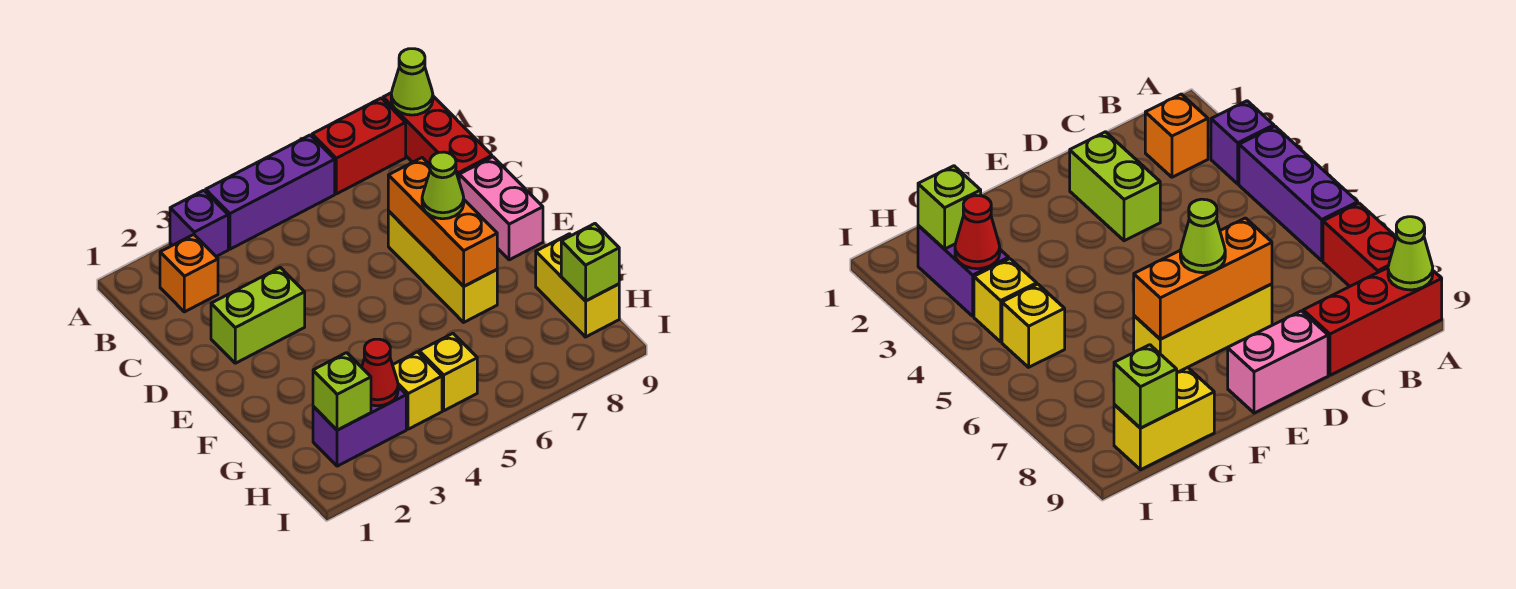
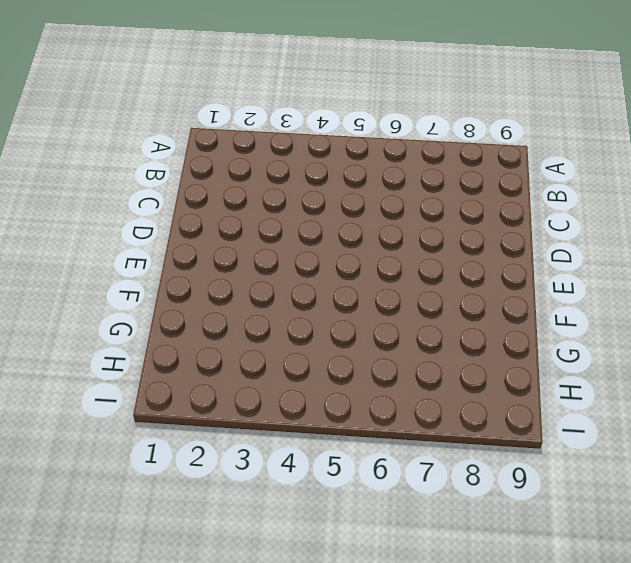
none -> purple 1x1 brick [170,190,228,256]
none -> purple 1x3 brick [206,135,335,249]
none -> red 1x2 brick [312,98,406,194]

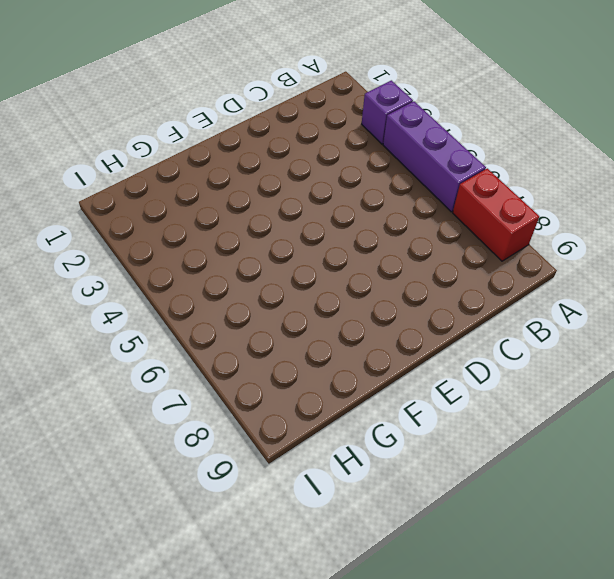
none -> red 1x3 brick [383,93,492,179]
none -> orange 1x1 brick [160,235,218,312]
none -> lime 1x2 brick [211,267,305,363]

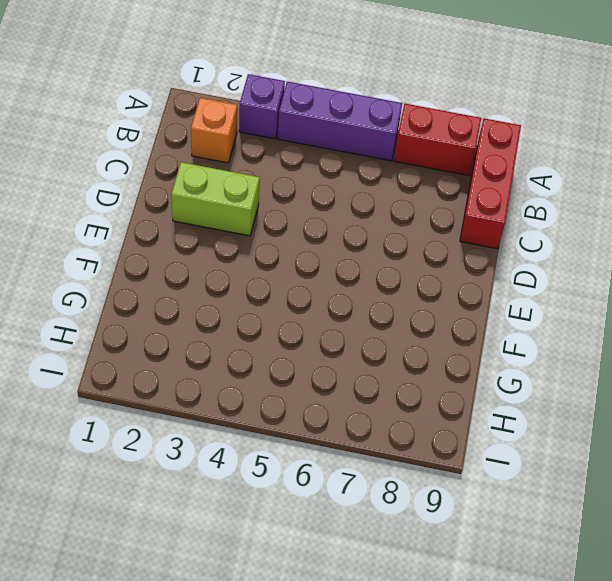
none -> yellow 1x3 brick [388,211,497,322]
none -> pink 1x2 brick [459,157,543,260]
none -> yellow 1x2 brick [536,234,619,337]

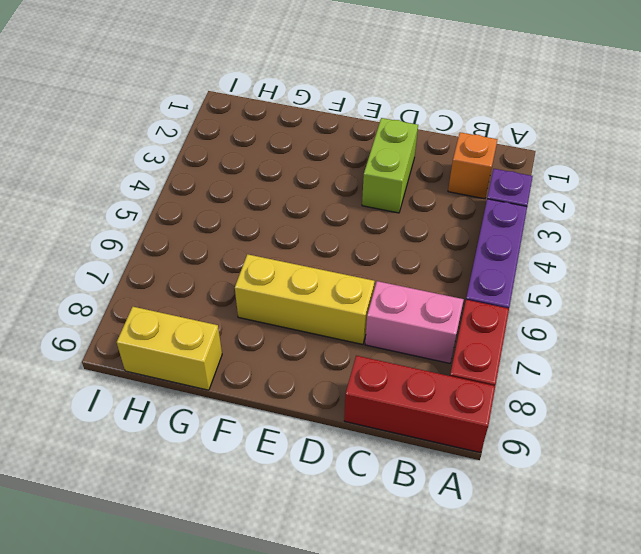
pink 1x2 brick [365,281,464,363] -> pink 1x2 brick moved to [459,157,543,260]
none -> purple 1x2 brick [313,387,406,466]
none -> yellow 1x1 brick [393,352,442,429]
none -> yellow 1x1 brick [419,334,477,411]

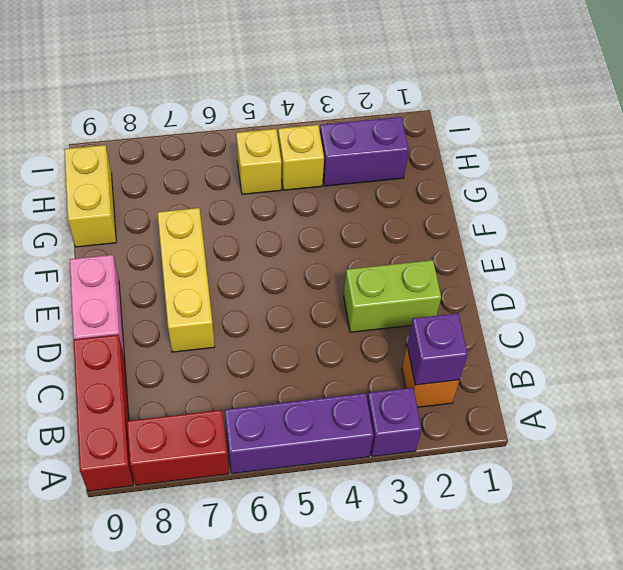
purple 1x1 brick [407,313,468,385] -> none
none -> lime 1x1 cone [391,49,433,115]
none -> orange 1x3 brick [388,158,497,286]
none -> lime 1x1 brick [313,353,371,430]

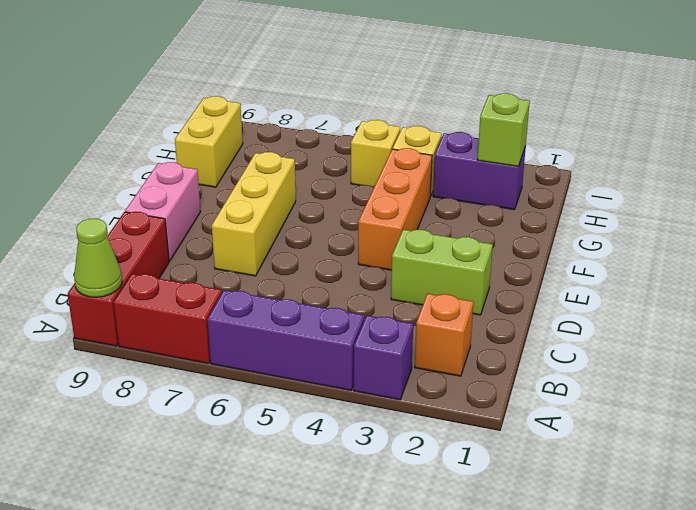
orange 1x3 brick [358,148,432,270] -> orange 1x3 brick moved to [388,158,497,286]
none -> red 1x1 cone [362,339,398,406]
none -> lime 1x1 brick [561,224,619,301]
none -> lime 1x1 cone [422,152,464,219]

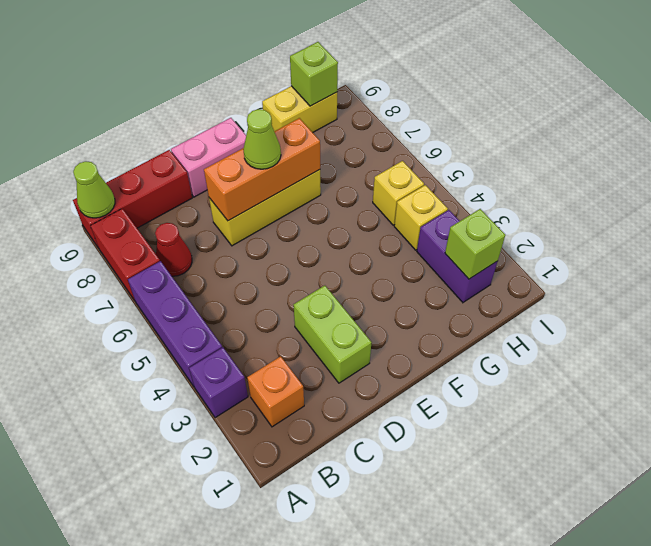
red 1x1 cone [155,223,192,276] -> red 1x1 cone moved to [362,339,398,406]

